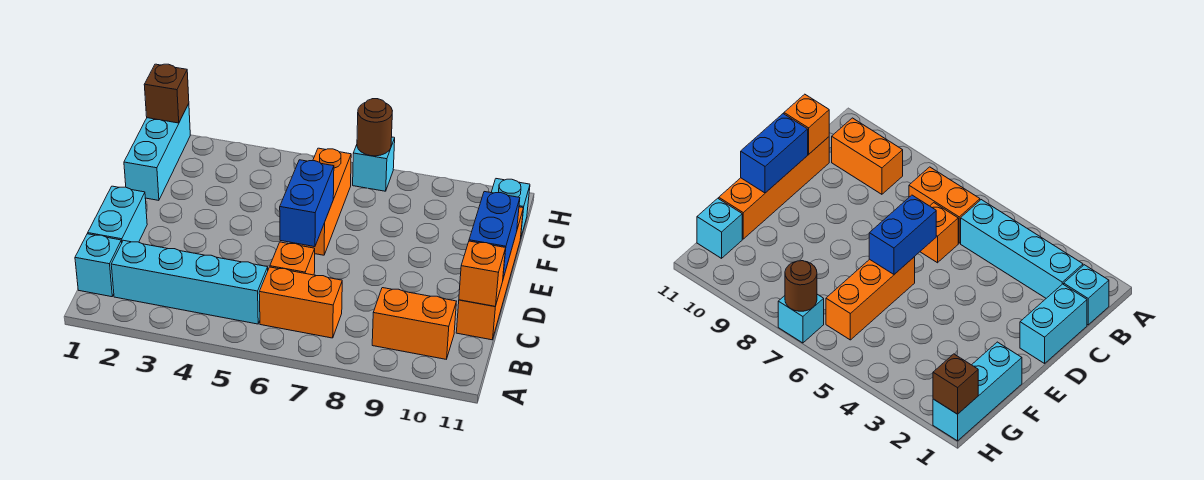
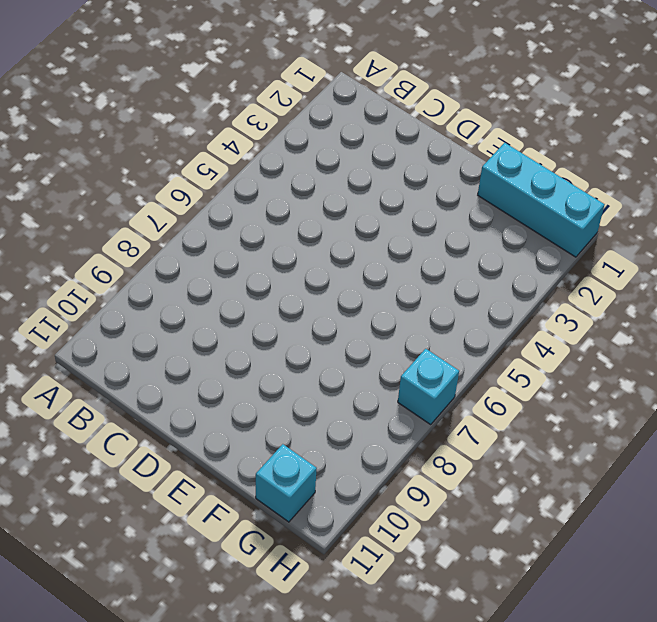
none -> cyan 1x1 brick [75,234,122,297]
none -> cyan 1x4 brick [111,240,268,324]
none -> orange 1x2 brick [259,267,342,338]

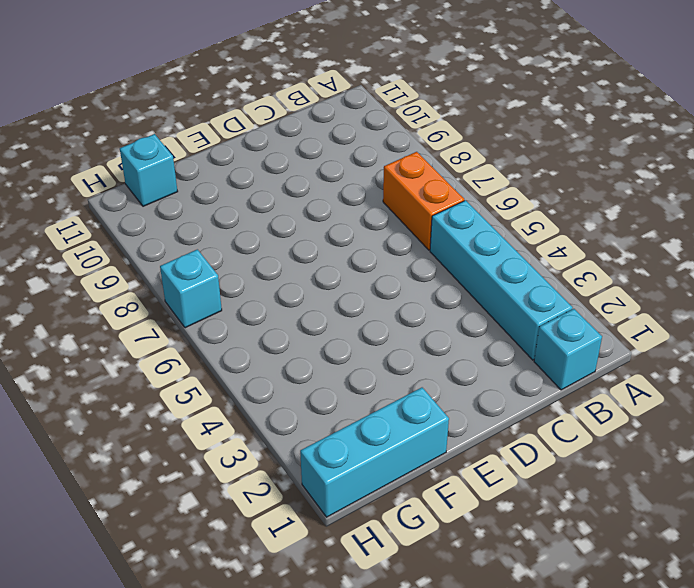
none -> orange 1x2 brick [372,288,456,359]
none -> cyan 1x2 brick [88,186,147,242]
none -> orange 1x1 brick [270,242,315,275]

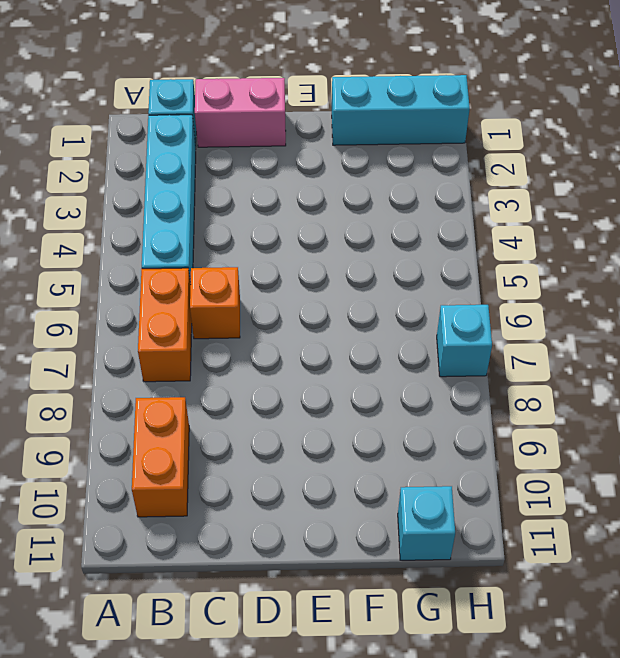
pink 1x2 brick [195,78,286,147] -> cyan 1x2 brick [88,186,147,242]
none -> orange 1x4 brick [456,207,523,340]
none -> orange 1x3 brick [290,148,351,255]
none -> orange 1x1 brick [459,241,506,306]

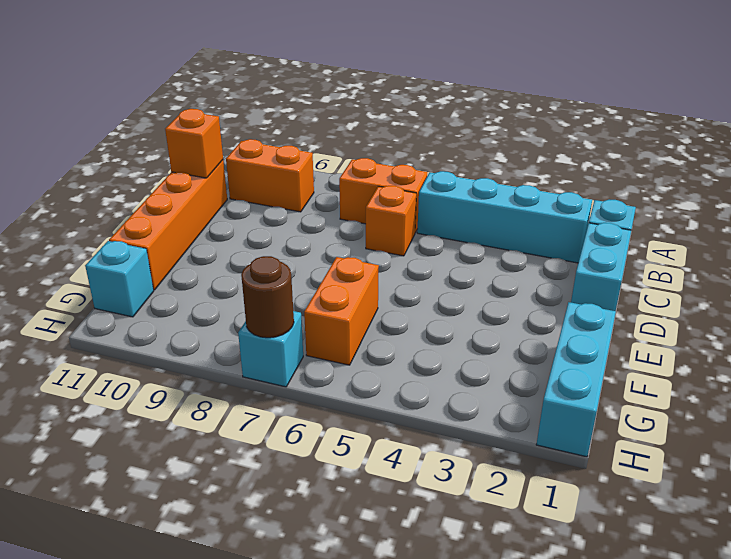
orange 1x2 brick [304,257,379,365] -> orange 1x3 brick [290,148,351,255]
none -> blue 1x2 brick [280,160,334,247]
none -> blue 1x2 brick [469,192,520,278]
none -> brown 1x1 brick [144,64,189,123]

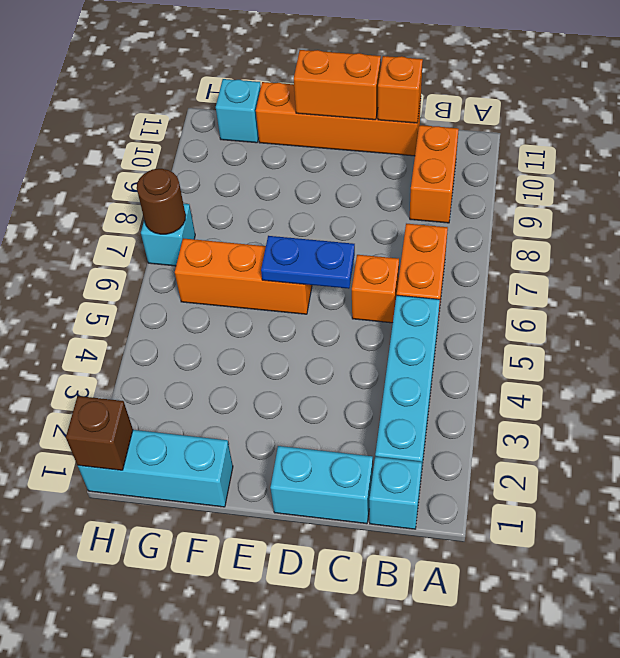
blue 1x2 plate [261,236,355,289] -> blue 1x2 brick [280,160,334,247]
orange 1x2 brick [294,50,381,120] -> blue 1x2 brick [469,192,520,278]

